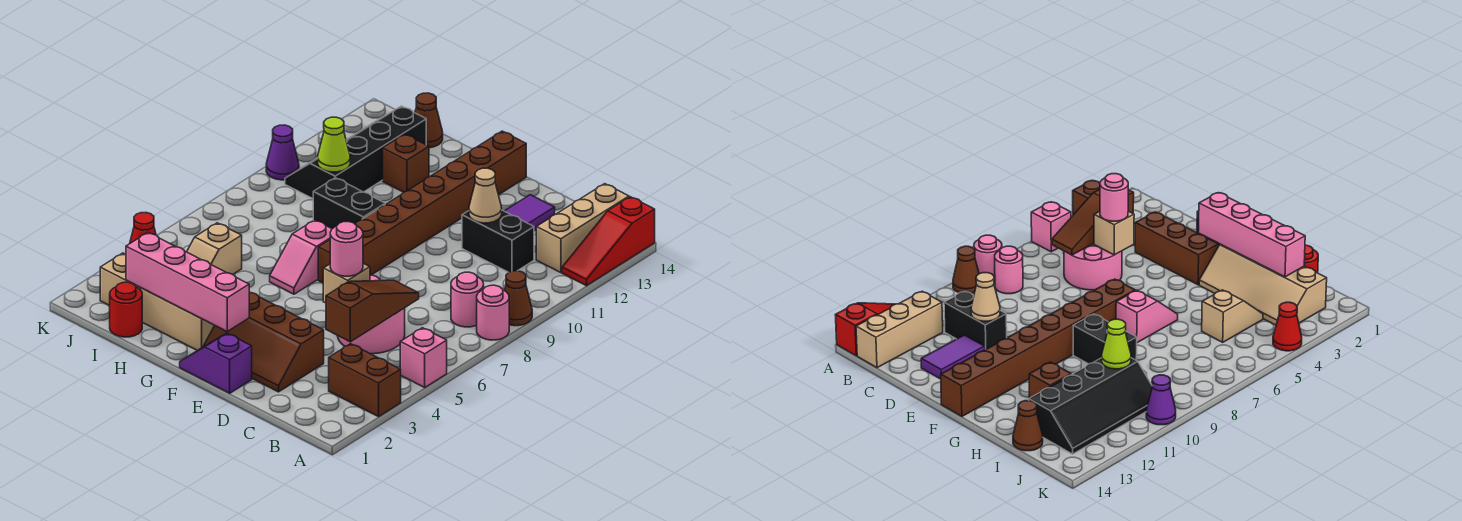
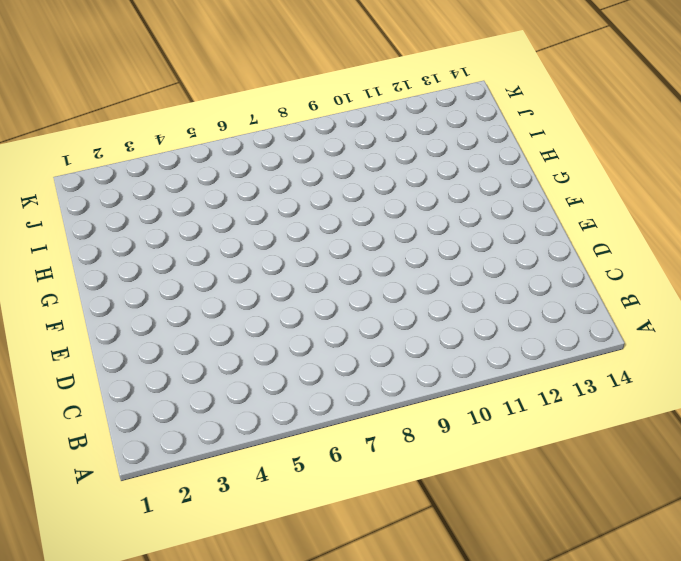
none -> brown 1x2 brick [329,344,401,417]
none -> pink 1x1 brick [400,328,447,387]
none -> pink 1x1 round brick [477,285,509,340]

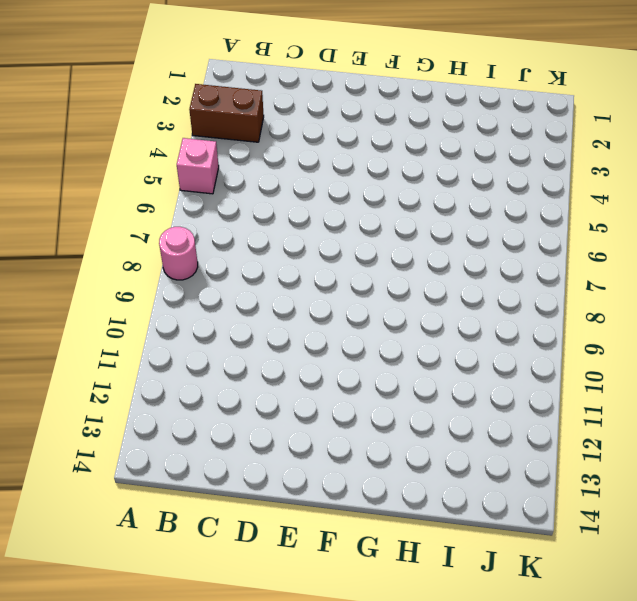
none -> brown 1x1 cone [505,271,532,326]
none -> red 1x3 slope [562,197,655,286]
none -> pink 1x1 round brick [451,272,484,327]

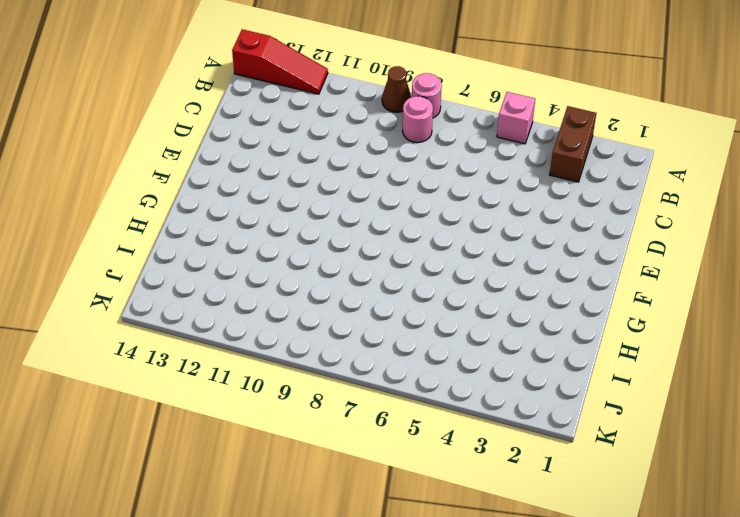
none -> tan 1x3 brick [536,184,629,273]
none -> pink 2x2 round brick [338,275,405,354]
none -> black 1x2 brick [462,210,534,272]

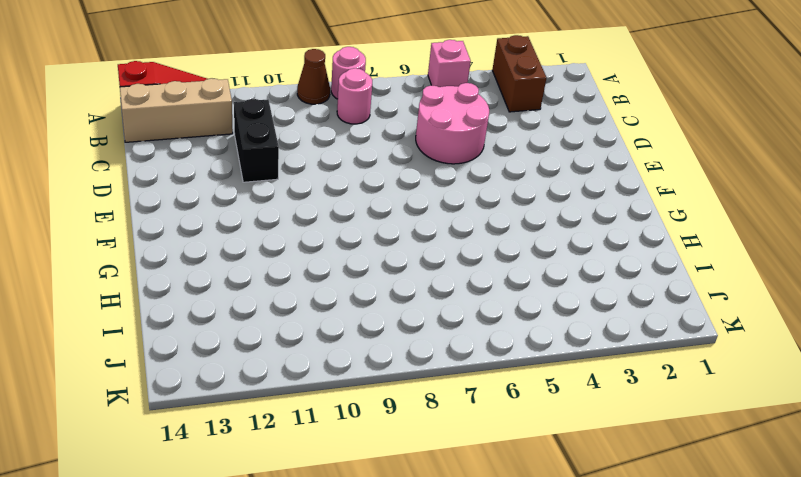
none -> brown 2x3 slope [203,292,324,392]
none -> purple 1x2 tile [505,195,555,231]
none -> purple 1x2 slope [180,333,252,393]

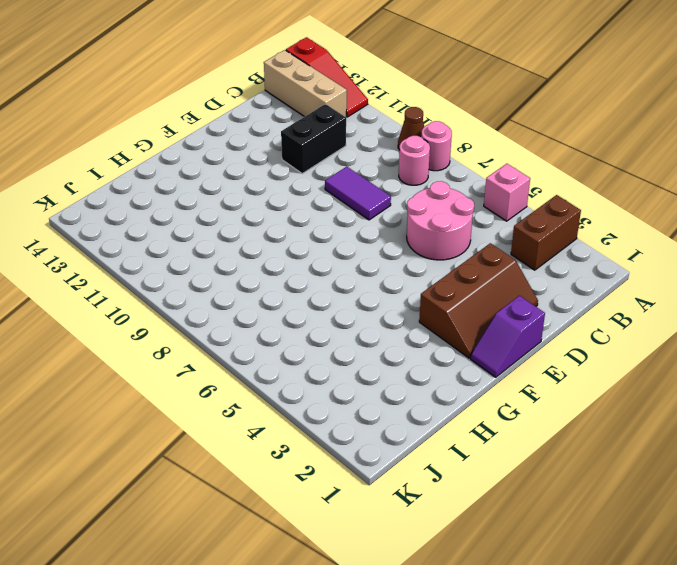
purple 1x2 tile [325,166,391,220] -> purple 1x2 tile moved to [505,195,555,231]
none -> brown 1x8 brick [318,131,526,283]
none -> tan 2x4 slope [100,253,215,351]
none -> pink 1x2 slope [270,220,332,294]

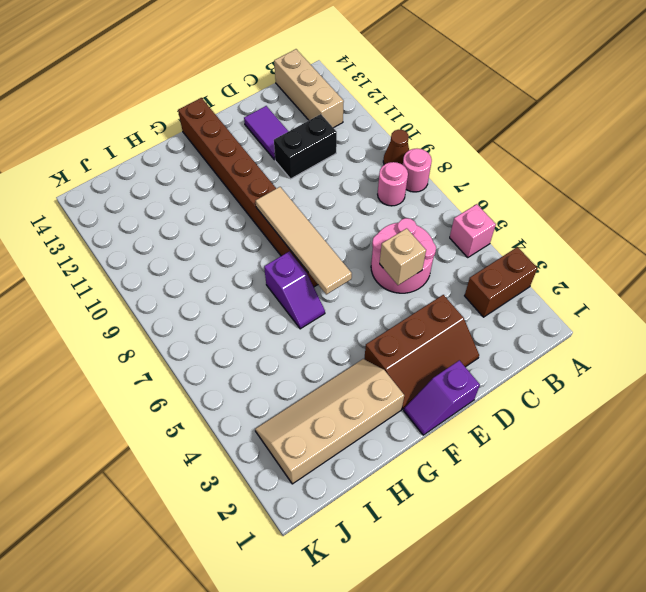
tan 1x4 tile [256,187,352,294] -> none
purple 1x2 slope [264,251,325,329] -> pink 1x2 slope [270,220,332,294]
none -> red 1x3 slope [562,197,655,286]
none -> black 1x2 brick [313,178,385,229]
none -> brown 1x1 brick [383,134,429,192]

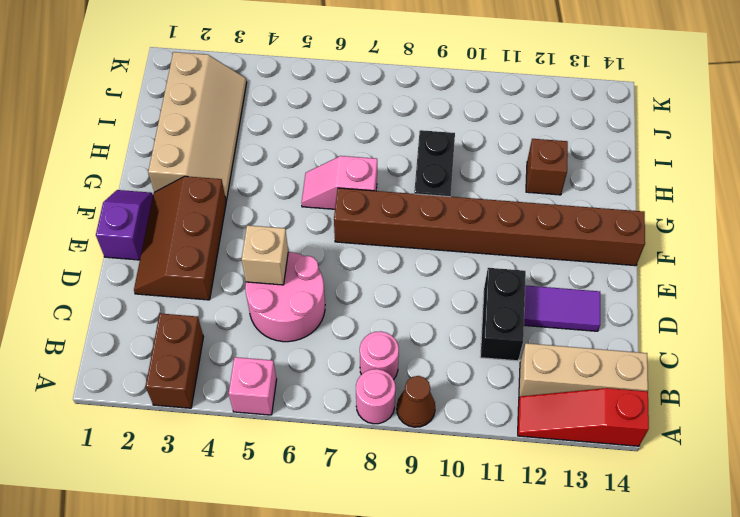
none -> red 1x1 round brick [110,282,142,337]
none -> tan 1x2 slope [187,223,242,274]
none -> black 2x4 slope [285,106,426,198]

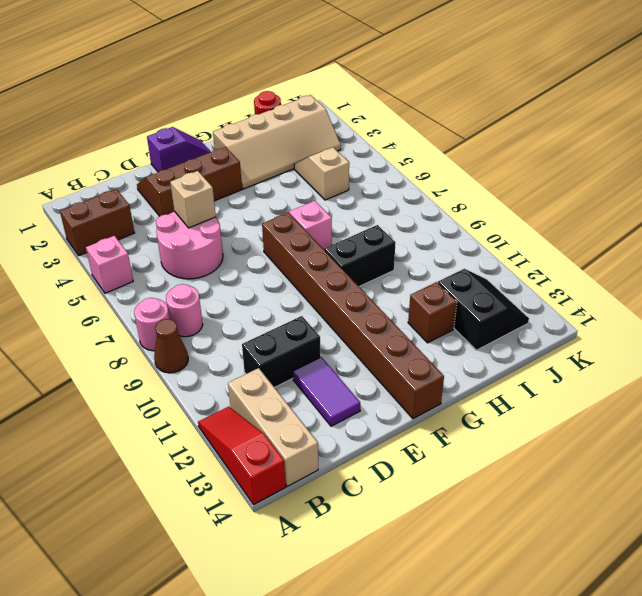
black 2x2 slope [438,269,529,350] -> black 2x4 slope [285,106,426,198]
none -> brown 1x1 cone [415,93,443,148]
none -> red 1x1 cone [130,213,156,243]
none -> purple 1x1 cone [266,125,299,180]

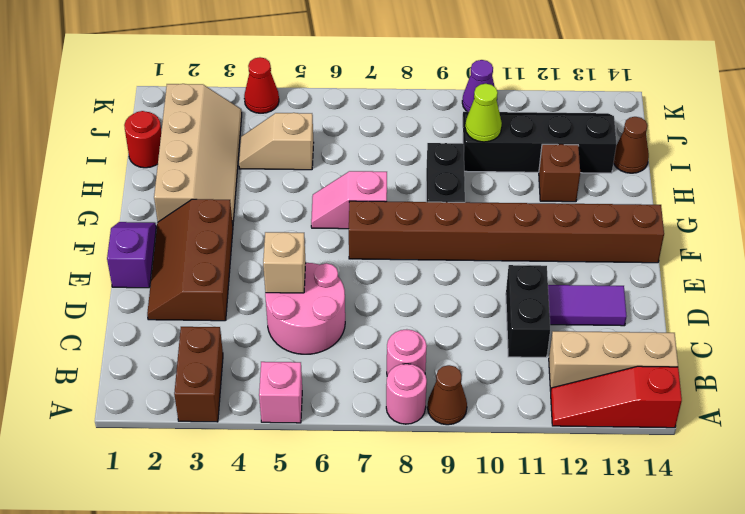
none -> brown 1x3 slope [326,280,419,342]
none -> tan 1x1 cone [469,168,502,223]
none -> pink 1x4 brick [126,233,249,331]

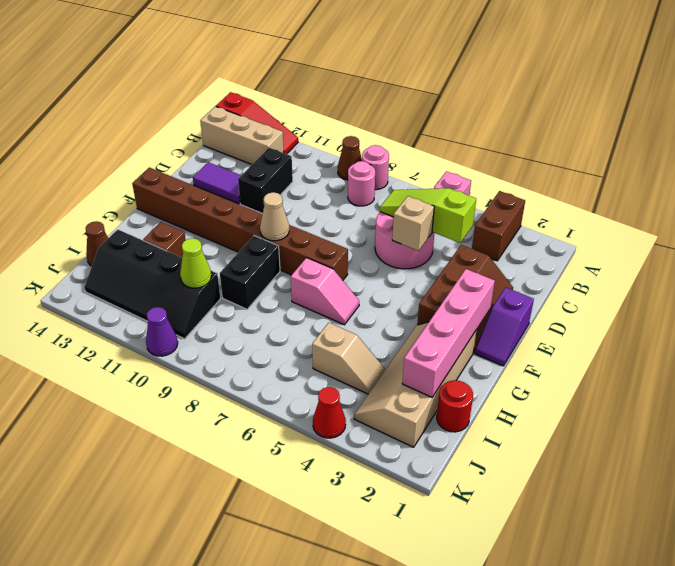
lime 1x3 slope [380,188,476,243] -> brown 1x3 slope [326,280,419,342]
tan 1x1 cone [260,192,289,241] -> tan 1x1 cone moved to [469,168,502,223]
none -> pink 1x1 round brick [330,222,363,276]

